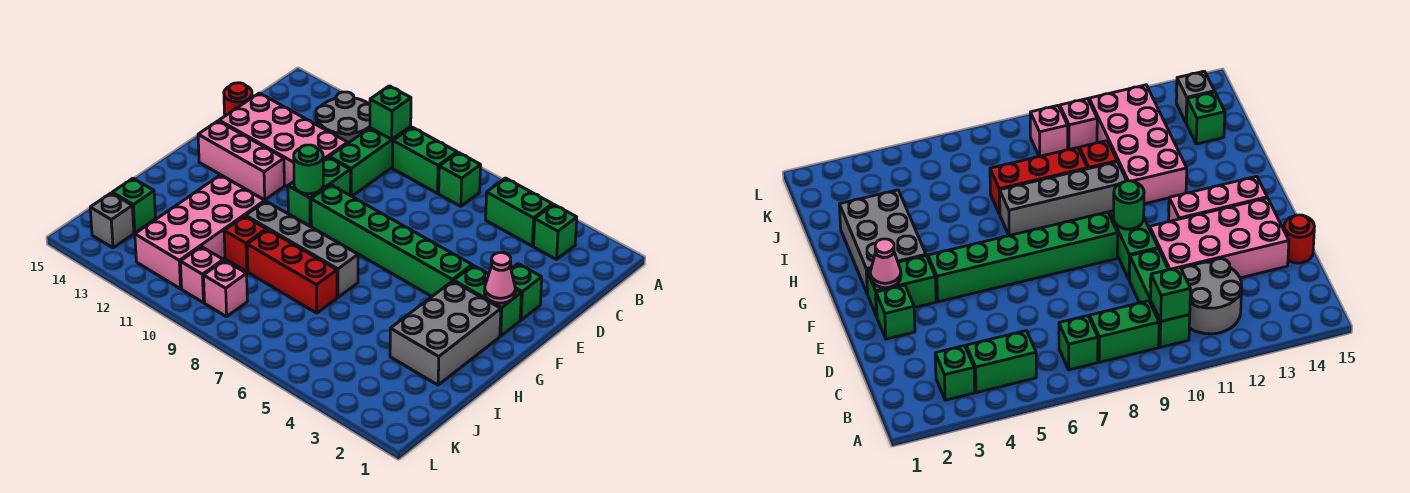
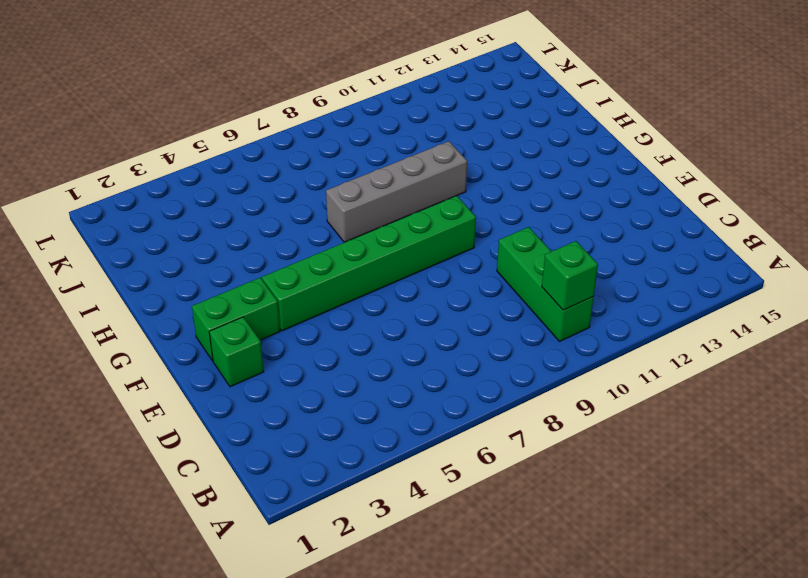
none -> green 1x1 brick [534,204,577,260]
none -> green 1x2 brick [486,178,552,246]
none -> green 1x1 brick [439,152,481,206]

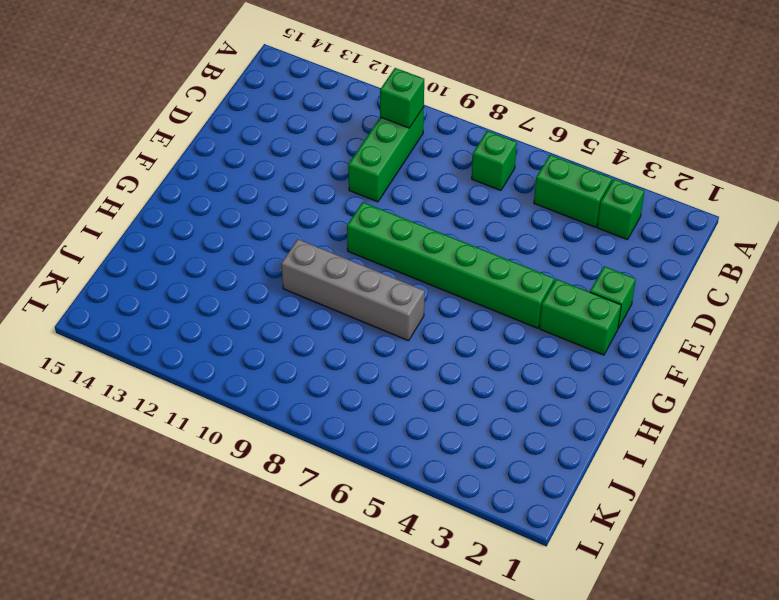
none -> green 1x2 brick [393,127,457,193]
none -> grey 2x2 round brick [316,92,370,143]
none -> pink 2x4 brick [219,93,348,187]

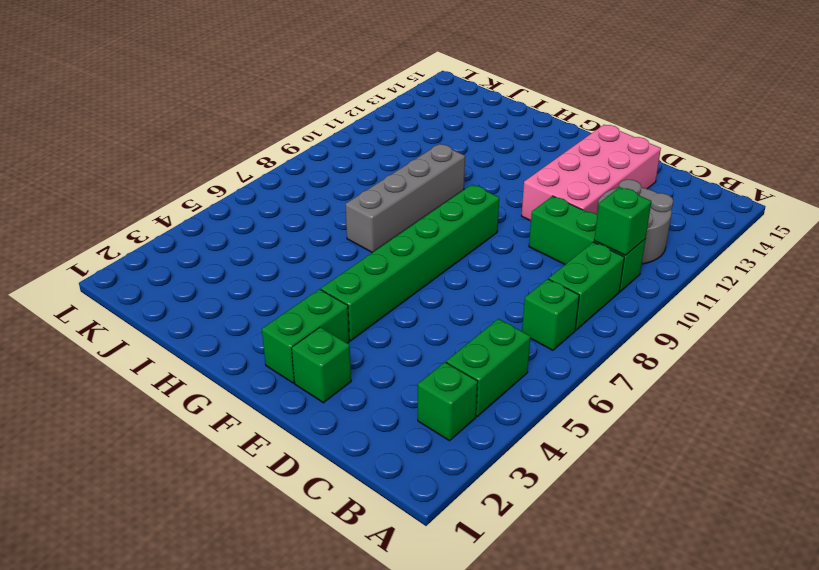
none -> red 1x1 round brick [224,83,252,116]
none -> green 1x2 brick [288,157,350,226]
none -> pink 1x3 brick [198,121,284,200]

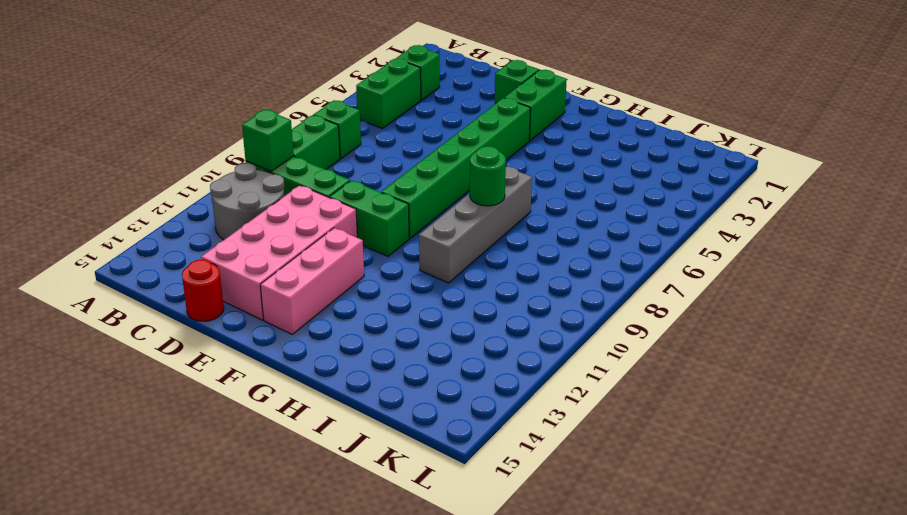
green 1x1 round brick [470,146,506,206] -> green 1x1 round brick moved to [294,145,323,194]
none -> grey 2x3 brick [390,281,501,385]
none -> pink 2x4 brick [135,175,265,289]
none -> red 1x3 brick [247,230,337,313]

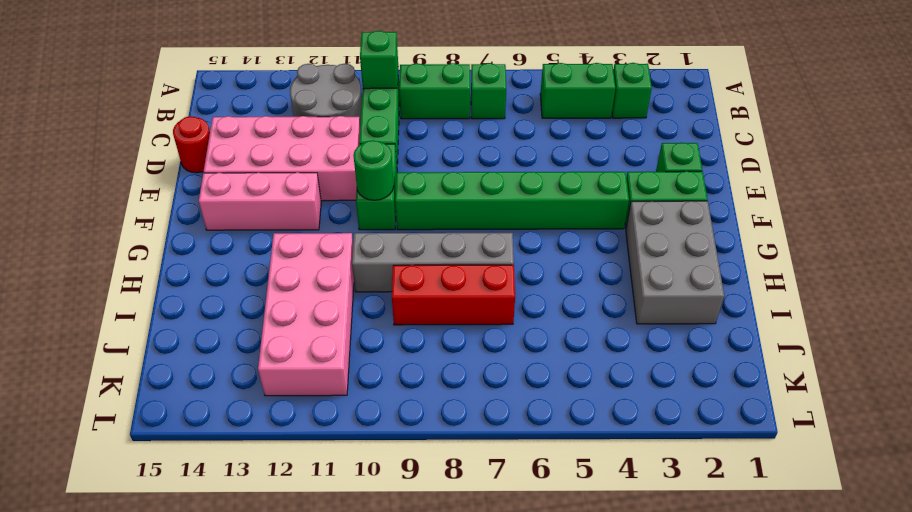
none -> red 1x1 brick [224,216,267,272]
none -> green 1x1 brick [112,178,156,233]
none -> pink 1x1 brick [204,260,247,317]

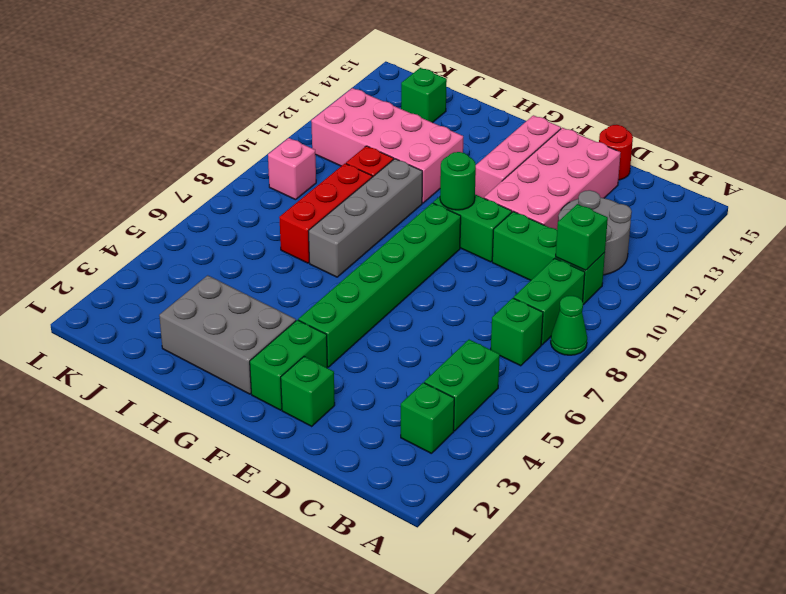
green 1x1 cone [551,296,587,355] -> none
none -> pink 1x1 brick [180,247,223,303]
none -> grey 1x1 brick [90,193,134,248]
none -> pink 1x1 cone [485,253,515,303]

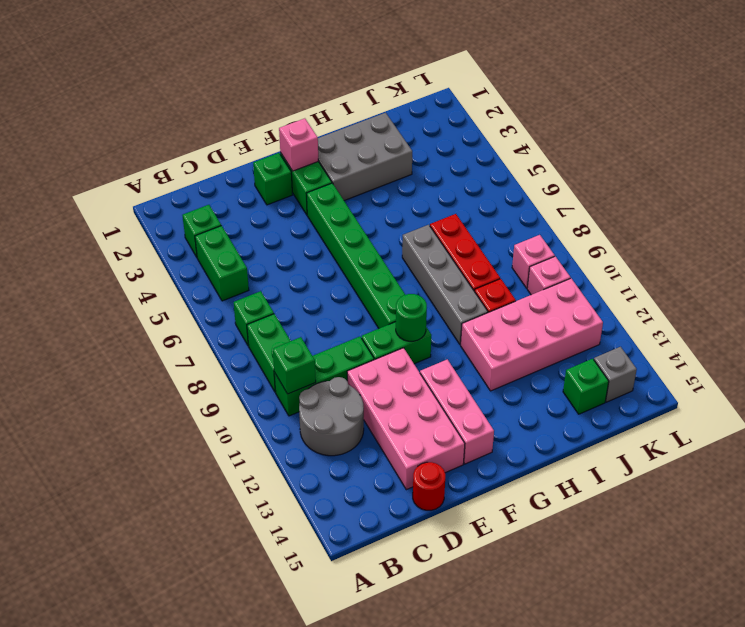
pink 1x1 brick [279,118,318,171] -> pink 1x1 cone [485,253,515,303]

